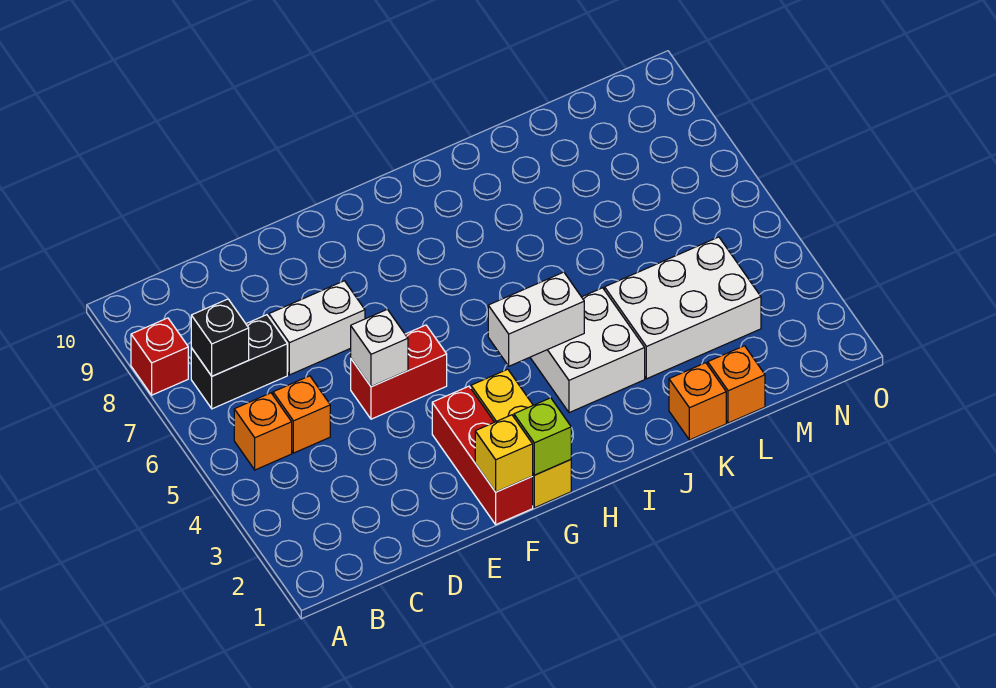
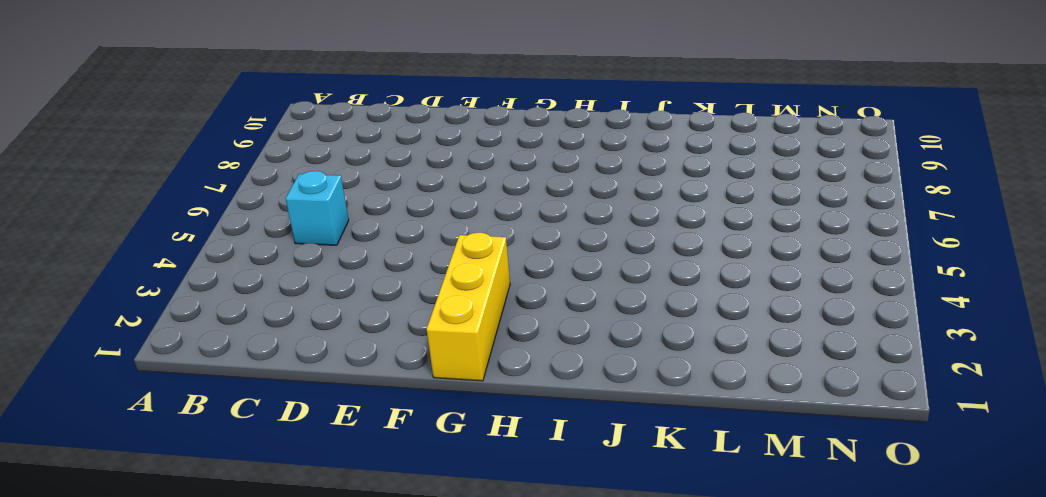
cyan 1x1 brick [286,171,349,245] -> orange 1x1 brick [273,376,330,453]
none -> red 1x1 brick [131,318,188,395]
none -> orange 1x1 brick [234,393,292,470]
none -> black 1x2 brick [191,315,287,409]

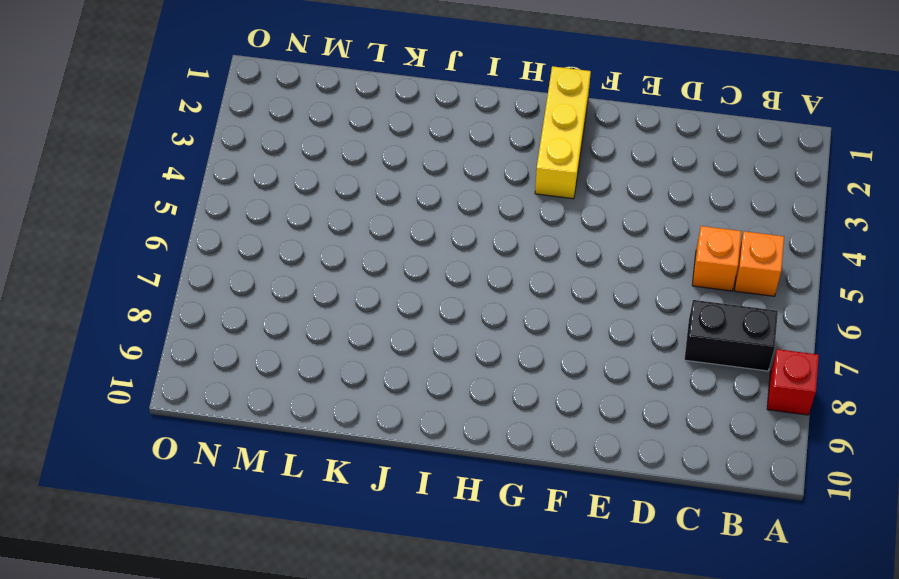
none -> white 1x2 brick [269,281,365,375]
none -> red 1x2 brick [351,325,447,419]
none -> red 1x3 brick [432,386,533,524]

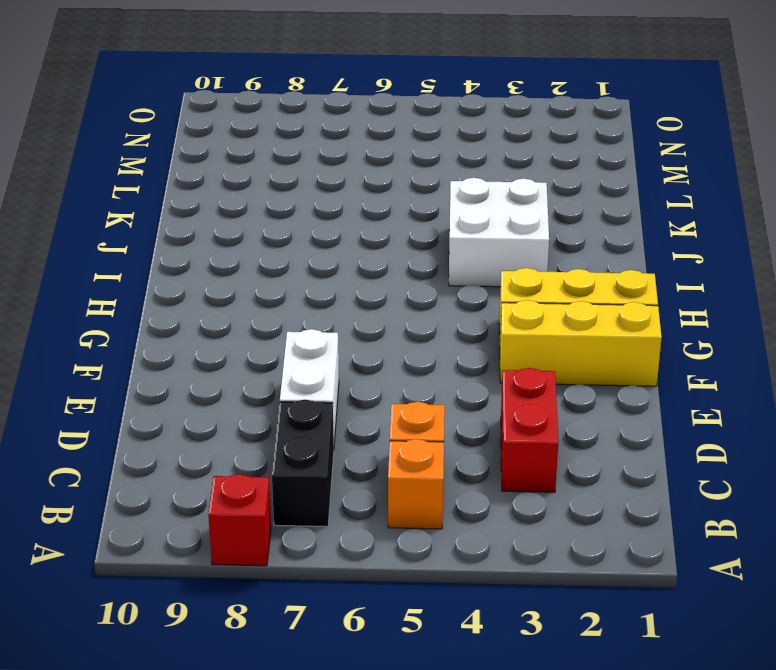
red 1x2 brick [501,368,558,492] -> red 1x2 brick moved to [351,325,447,419]
yellow 1x3 brick [500,300,662,386] -> red 1x3 brick [432,386,533,524]
none -> orange 1x1 brick [669,363,726,440]
none -> white 2x3 brick [605,237,761,379]
none -> orange 1x1 brick [708,346,765,423]

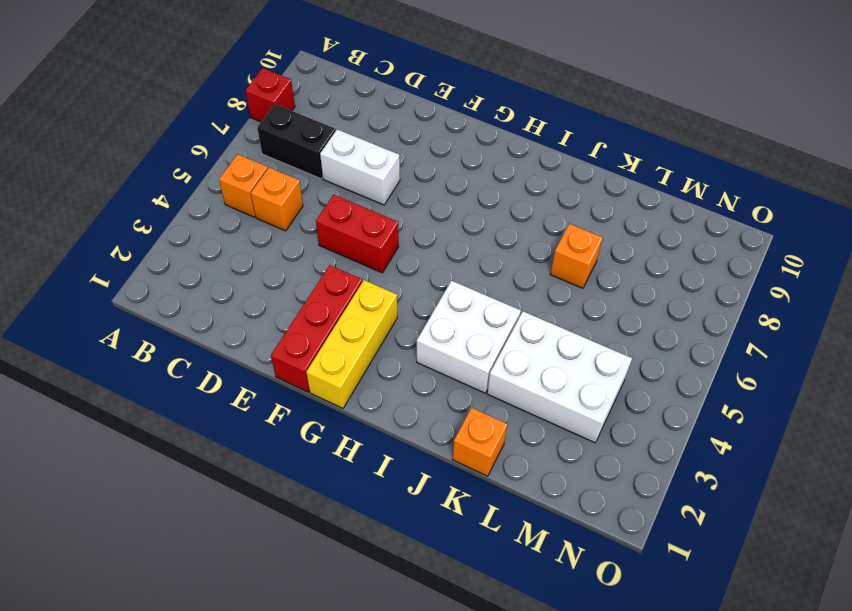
orange 1x1 brick [550,224,603,288] -> orange 1x1 brick moved to [708,346,765,423]
none -> black 1x1 brick [191,299,249,376]
none -> white 1x1 brick [351,309,408,387]
none -> yellow 1x1 brick [475,415,533,492]

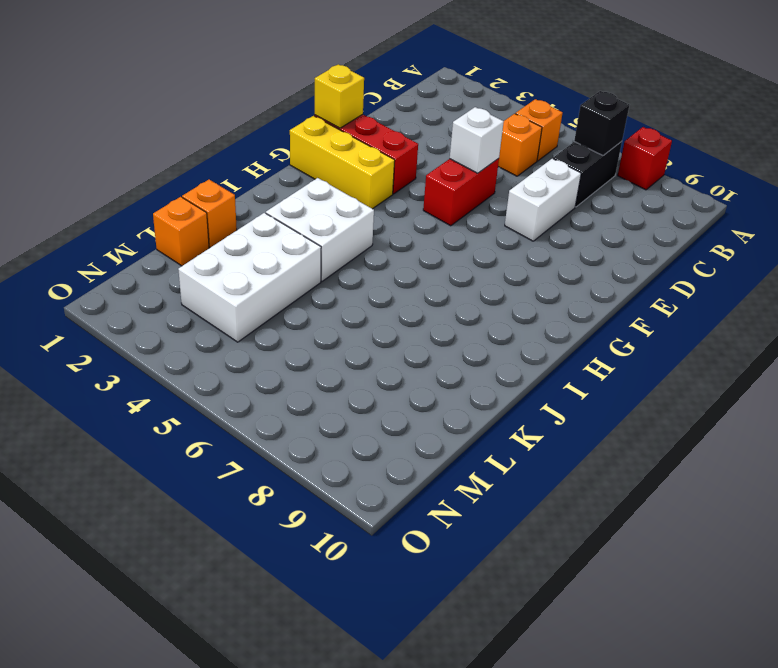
none -> lime 1x1 brick [514,398,571,475]
none -> white 1x2 brick [488,272,584,366]

